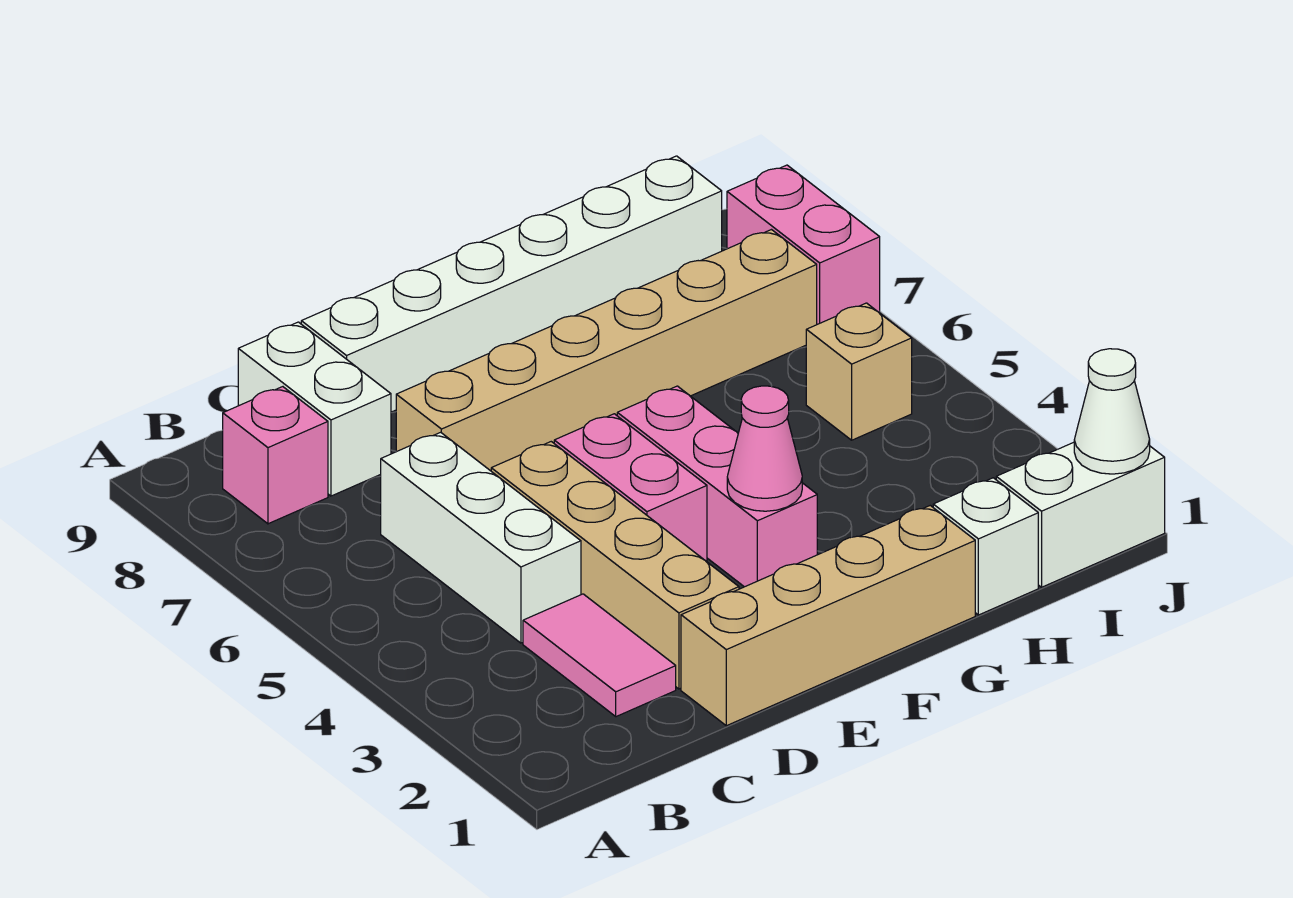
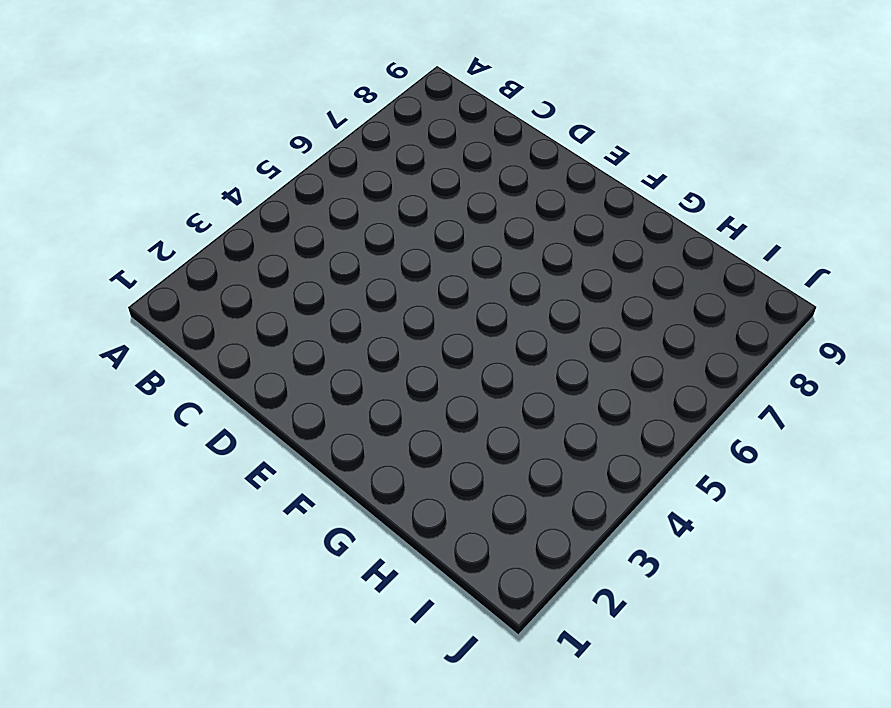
none -> pink 1x1 brick [223,387,328,524]
none -> pink 1x2 tile [523,594,676,717]
none -> white 1x3 brick [381,432,581,643]

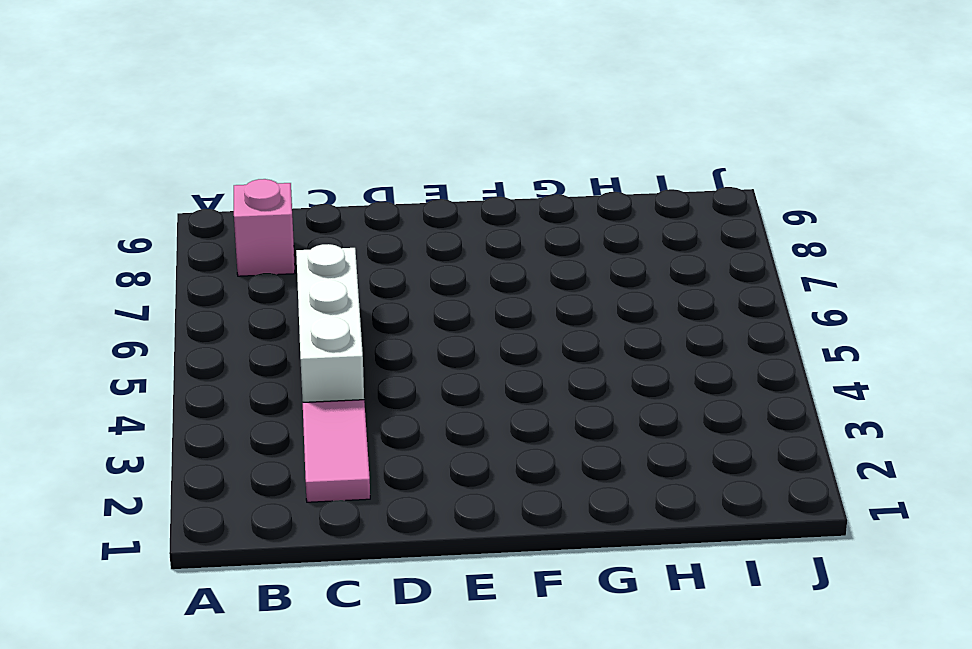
none -> white 1x2 brick [238,322,391,496]
none -> tan 1x4 brick [681,506,975,726]
none -> tan 1x4 brick [491,442,739,689]

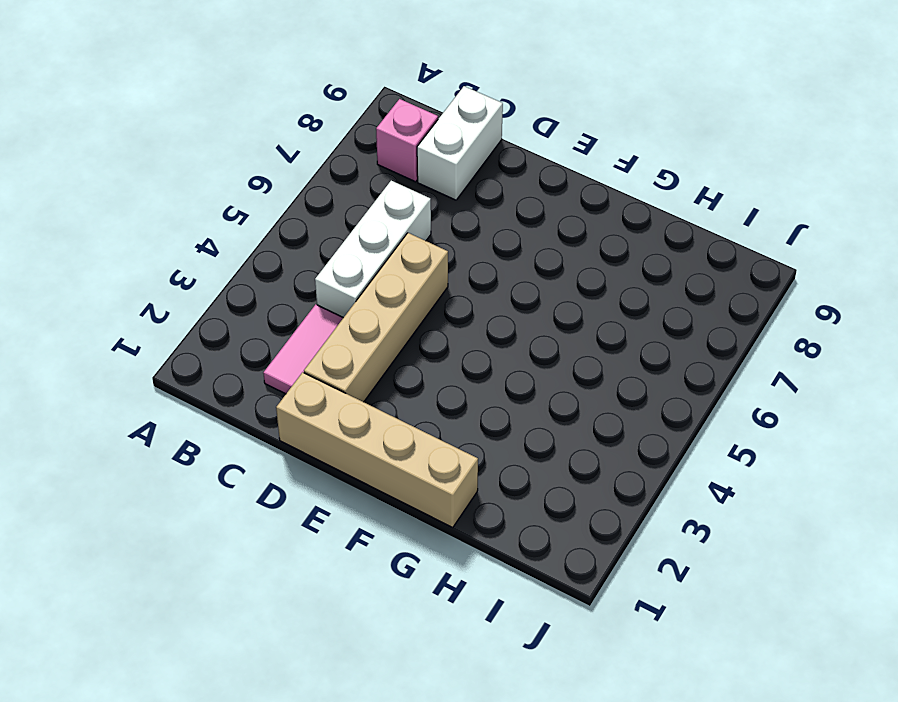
none -> tan 1x6 brick [396,230,817,471]
none -> white 1x6 brick [301,156,722,412]
none -> pink 1x2 brick [554,414,707,562]

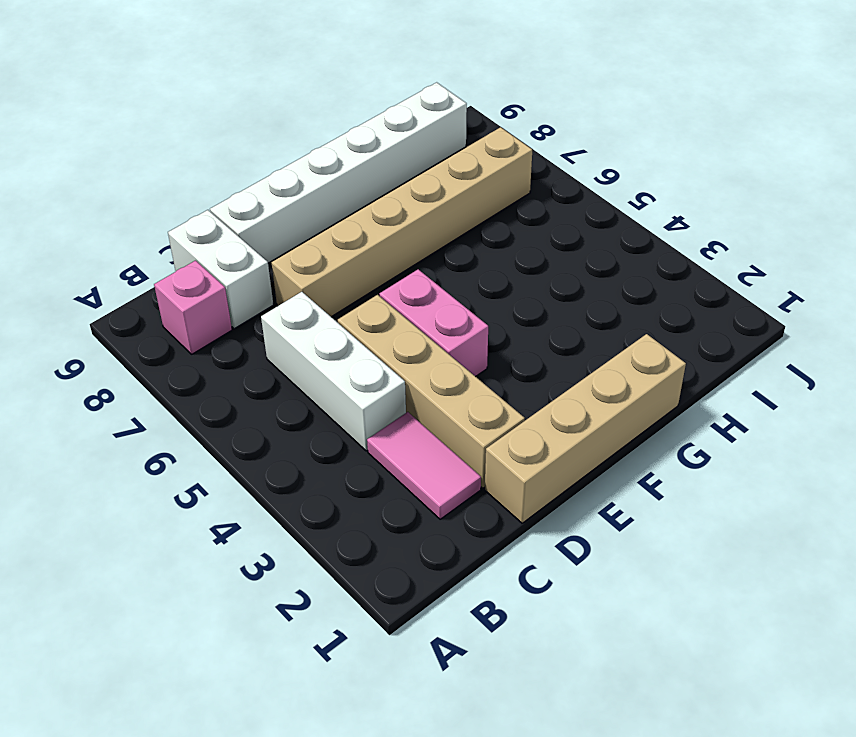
none -> pink 1x3 brick [617,386,817,587]
none -> white 1x1 brick [933,478,1038,615]
none -> white 1x2 brick [996,442,1165,587]

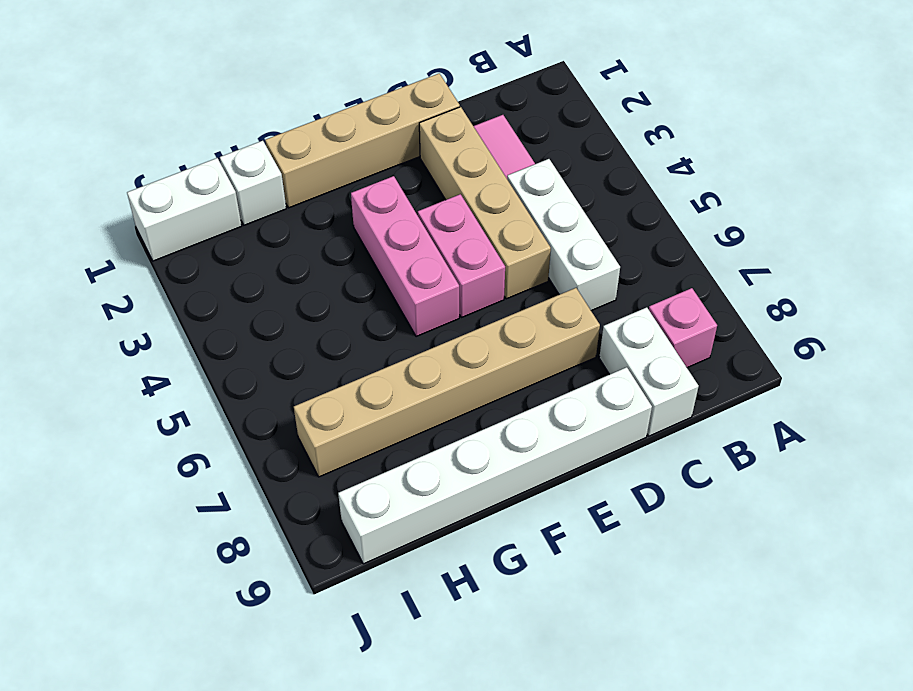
none -> tan 1x1 brick [806,303,912,440]
none -> pink 1x2 brick [727,165,880,324]
none -> pink 1x1 cone [727,386,802,511]

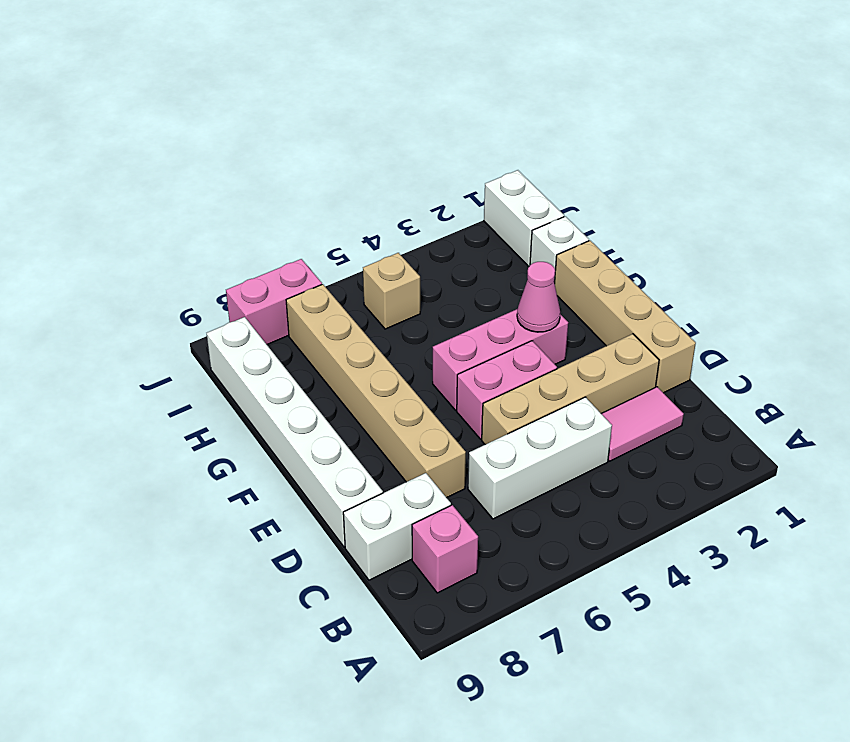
none -> white 1x1 cone [1074,349,1150,474]

